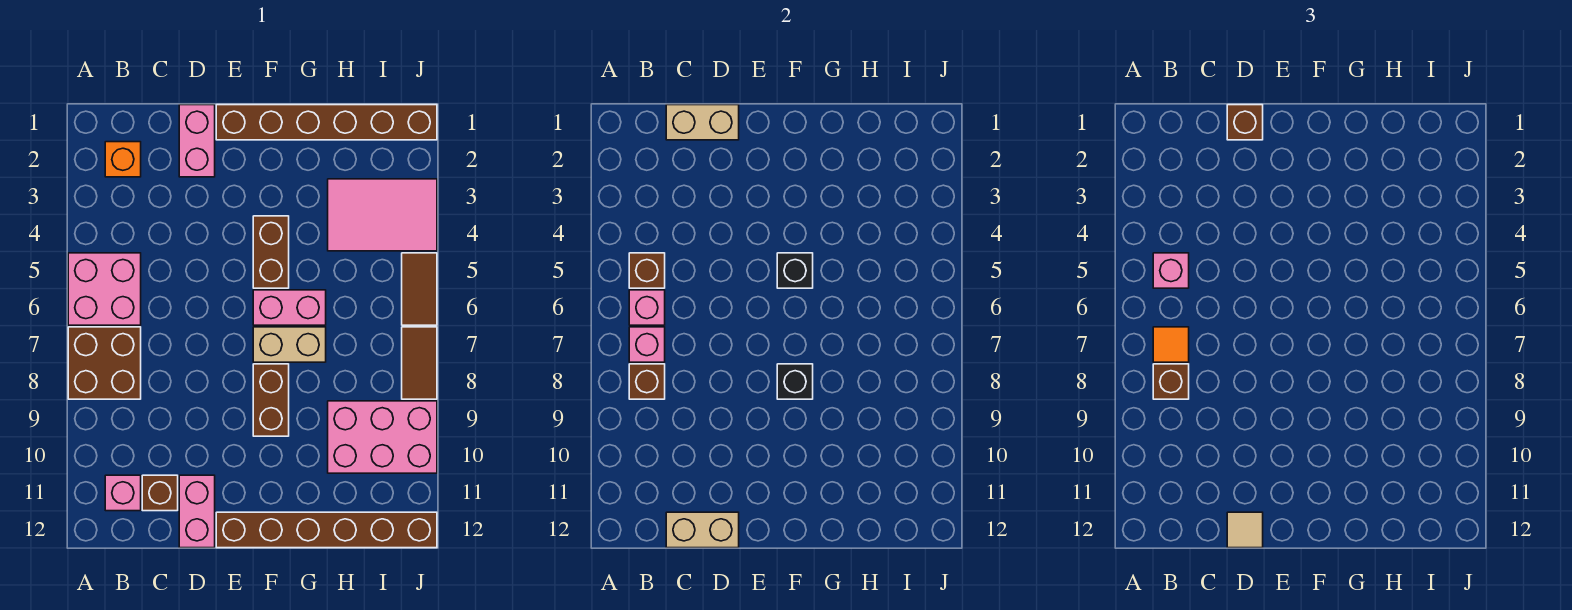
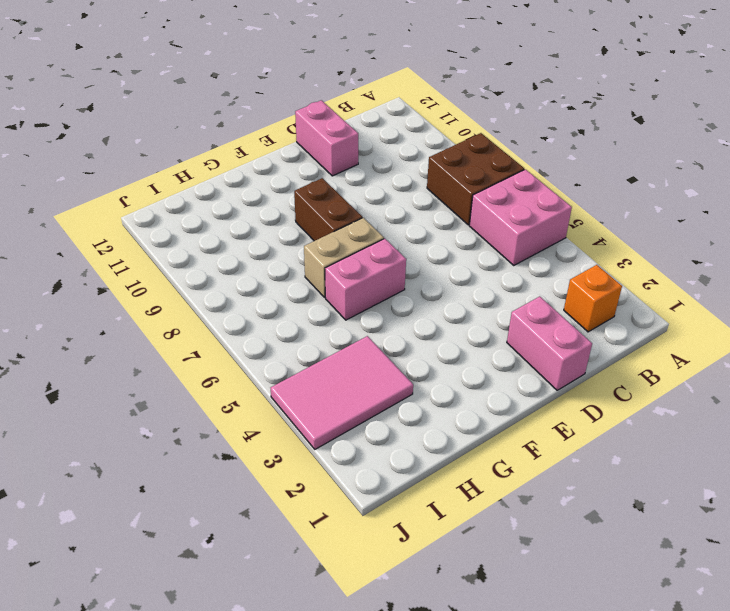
none -> pink 1x1 brick [105,475,141,511]
none -> brown 1x1 brick [142,475,178,511]
none -> brown 1x6 brick [216,105,437,140]
none -> brown 1x6 brick [216,512,437,548]

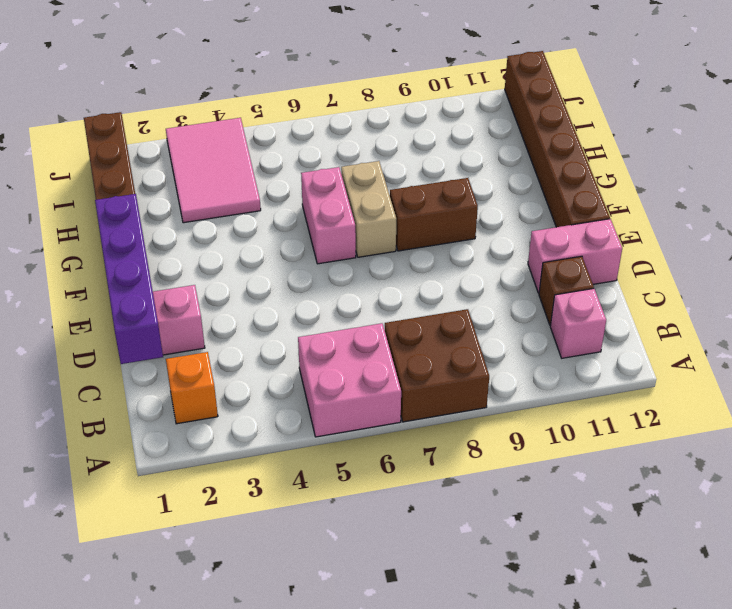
purple 1x4 brick [95,194,163,364] -> tan 1x2 brick [666,105,739,140]
none -> brown 1x2 brick [253,216,289,288]
none -> pink 2x3 brick [328,401,437,473]
none -> brown 1x2 tile [402,253,437,325]
none -> brown 1x2 tile [402,327,437,399]

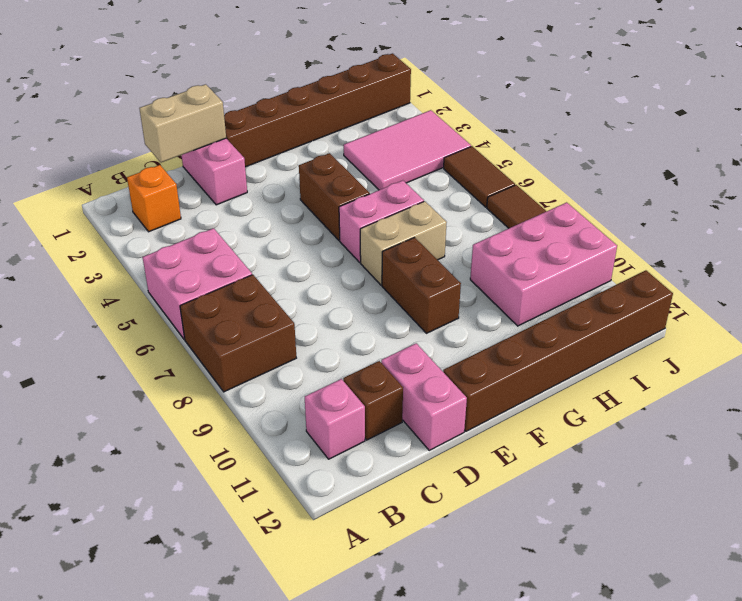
none -> brown 1x1 brick [629,253,665,288]
none -> pink 1x1 brick [629,290,665,325]
none -> pink 1x1 brick [629,327,665,362]
none -> brown 1x1 brick [629,364,665,399]

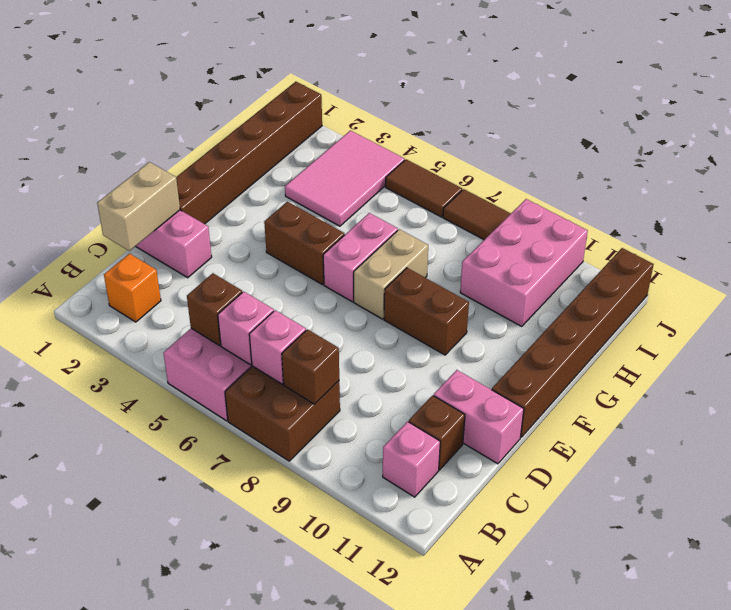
none -> tan 1x2 brick [666,512,739,548]
none -> black 1x1 brick [777,253,813,288]
none -> black 1x1 brick [777,364,813,399]
none -> pink 1x1 brick [1153,253,1189,288]

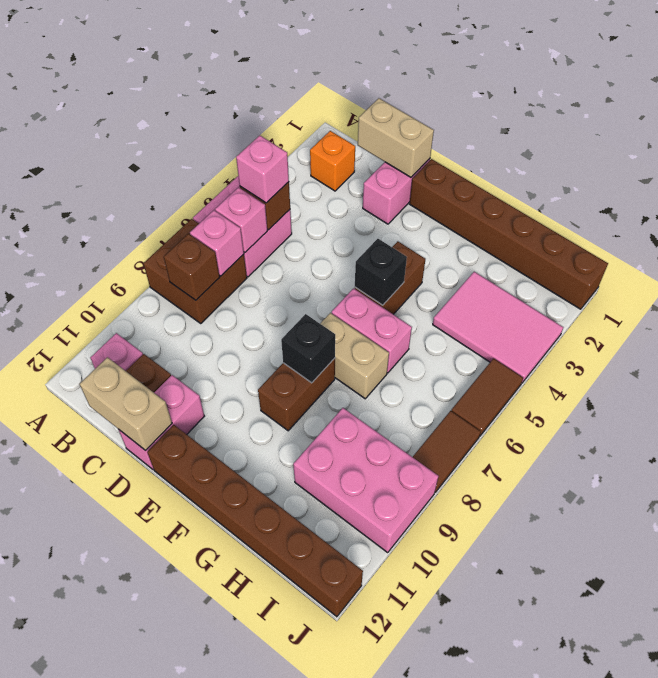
none -> orange 1x1 tile [1153,327,1189,362]
none -> brown 1x1 brick [1153,364,1189,399]
none -> brown 1x1 brick [1227,105,1263,140]
none -> tan 1x1 tile [1227,512,1263,548]

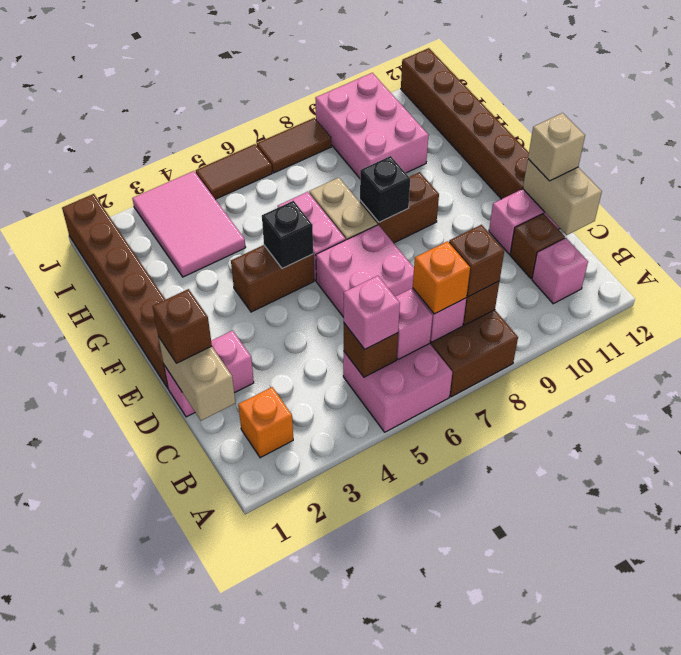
orange 1x1 brick [413,241,470,314] -> orange 1x1 tile [1153,327,1189,362]
pink 2x2 brick [316,225,414,317] -> none
tan 1x1 brick [528,113,585,181] -> tan 1x1 tile [1227,512,1263,548]

